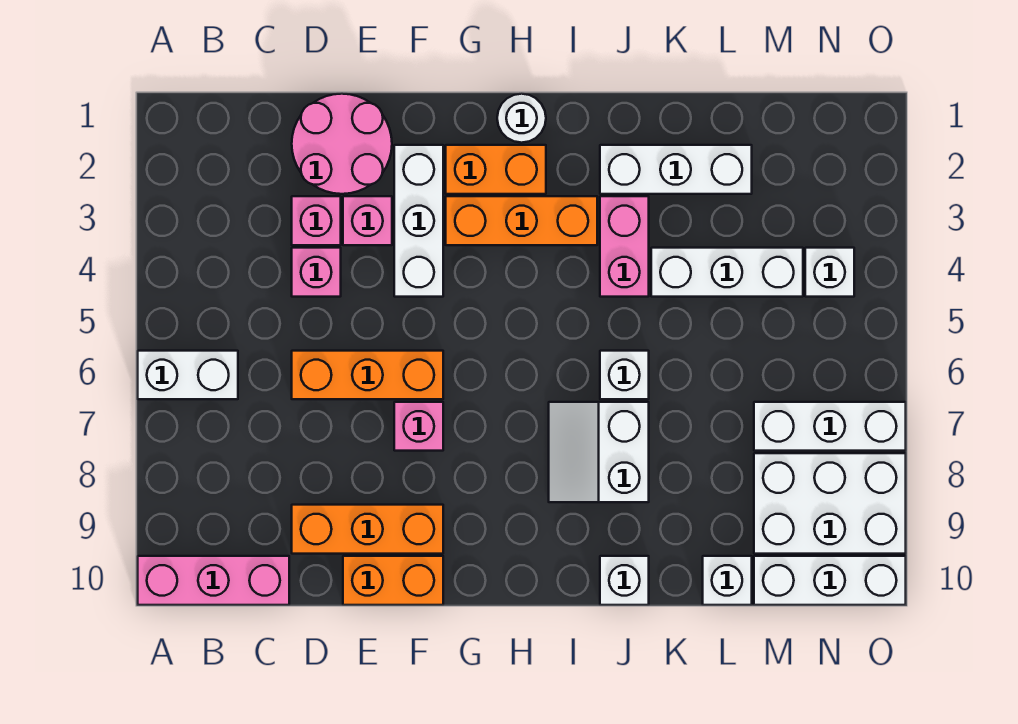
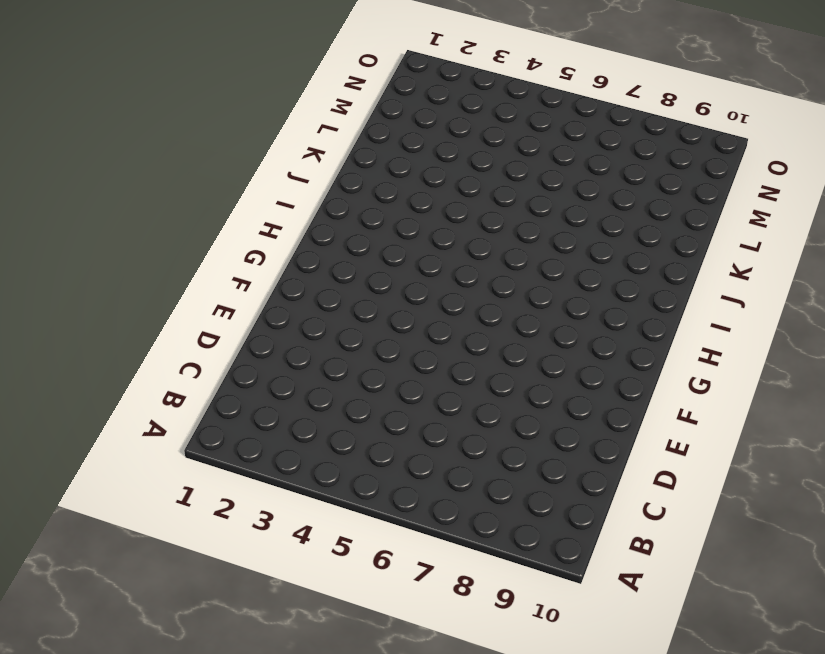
none -> white 1x2 brick [138,351,238,399]
none -> pink 1x3 brick [138,556,289,605]
none -> pink 2x2 round brick [292,94,392,194]

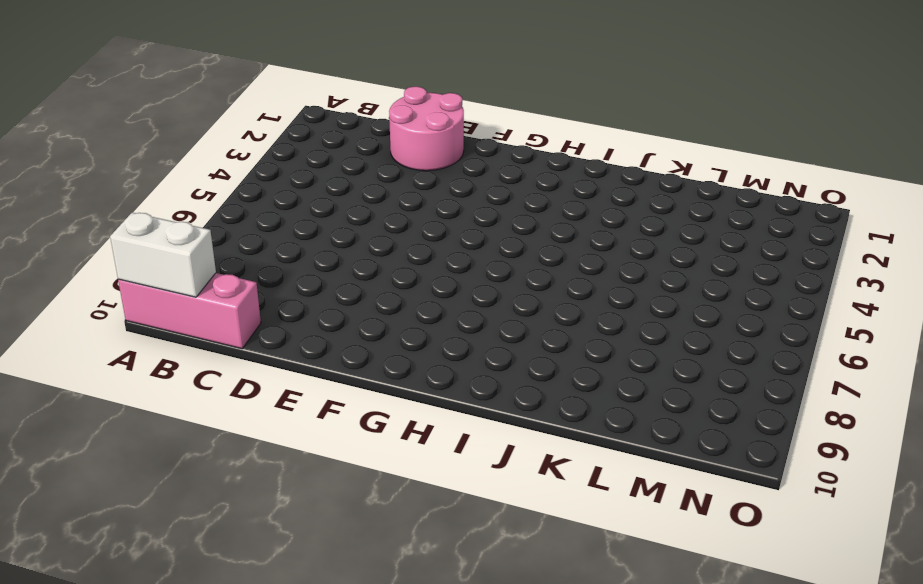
white 1x2 brick [110,213,216,297] -> white 1x2 brick moved to [138,351,238,399]
none -> pink 1x1 brick [292,196,341,245]
none -> pink 1x1 brick [292,248,341,297]
none -> orange 1x3 brick [292,351,443,399]

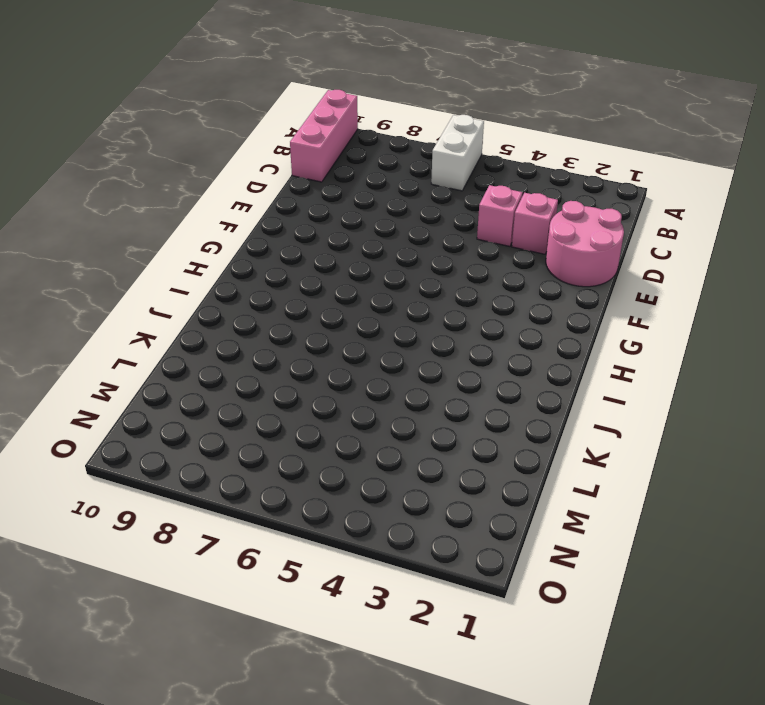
none -> orange 1x3 brick [292,351,443,399]
none -> orange 1x3 brick [292,505,443,554]
none -> pink 1x1 brick [343,196,392,245]

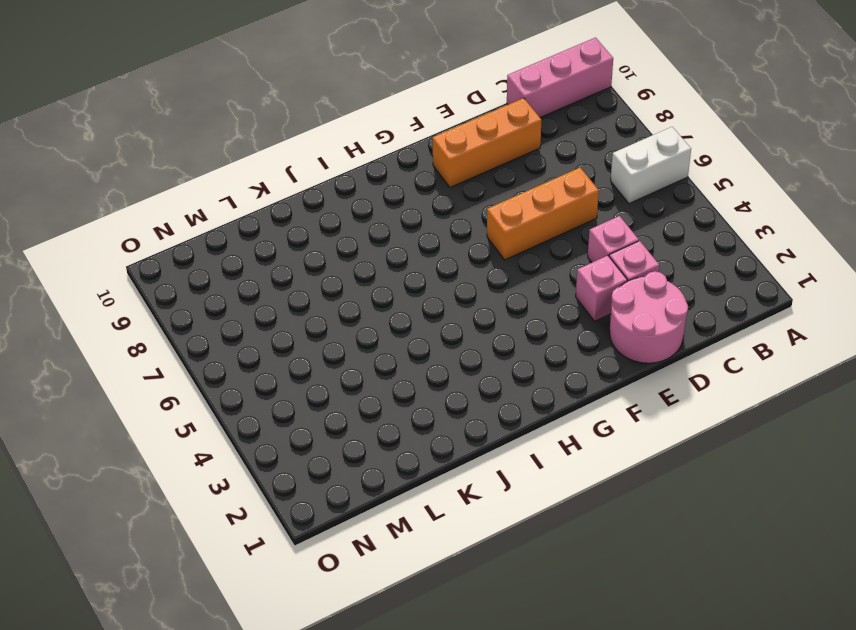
none -> orange 1x2 brick [343,556,443,605]
none -> white 1x3 brick [394,145,443,297]
none -> pink 1x1 brick [394,402,443,451]

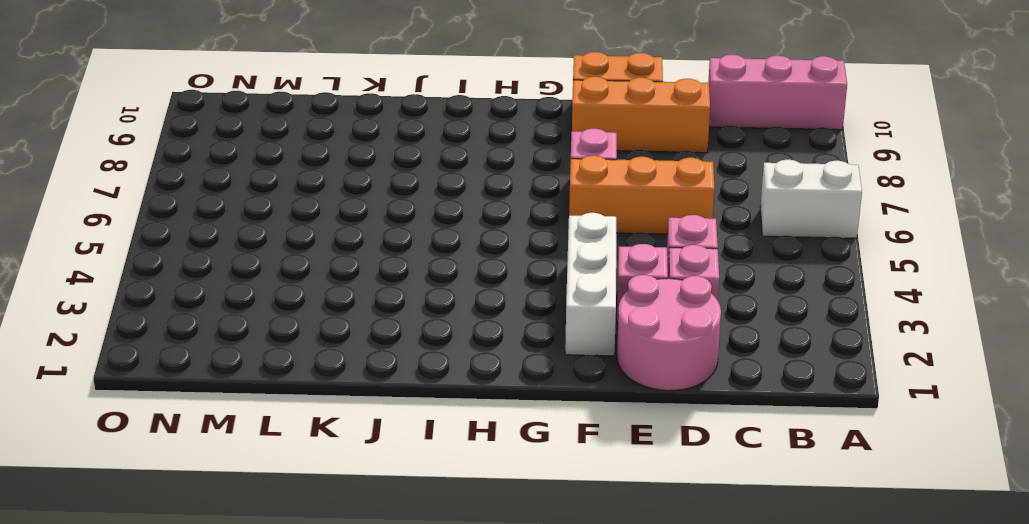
none -> orange 1x2 brick [446,145,546,194]
none -> orange 1x3 brick [446,196,597,245]
none -> white 1x1 round brick [497,94,546,143]

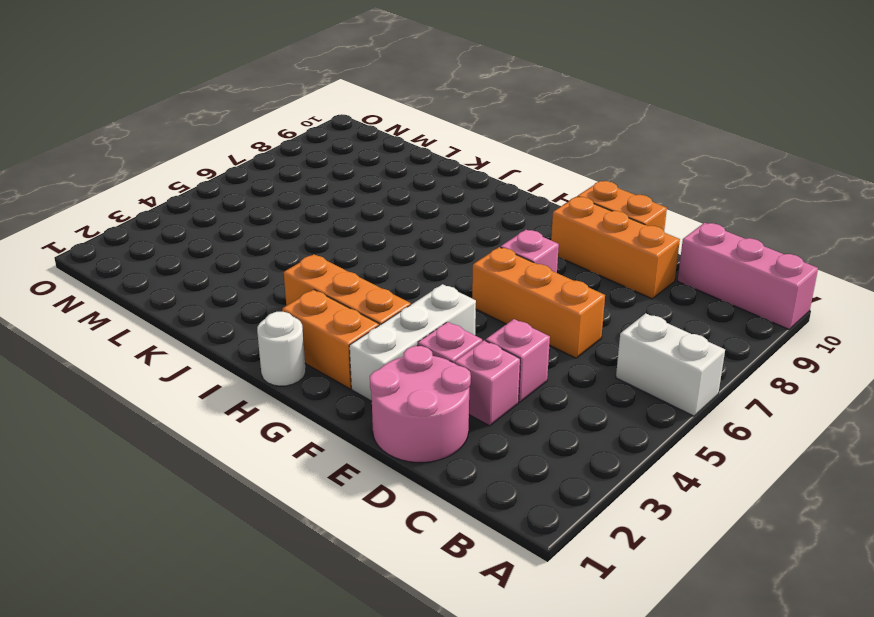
none -> white 2x2 slope [549,402,649,502]
none -> white 1x3 brick [600,145,752,194]
none -> pink 1x2 brick [600,196,649,297]

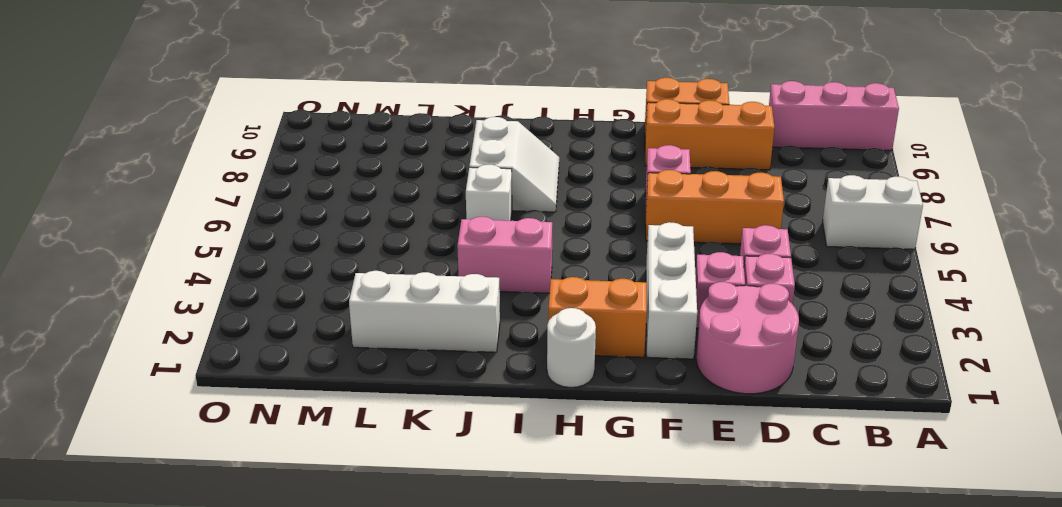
pink 1x2 brick [457,217,552,293] -> pink 1x2 brick turned to [600,196,649,297]
none -> orange 1x3 brick [446,196,597,245]
none -> white 1x1 brick [600,556,649,605]
none -> white 1x3 brick [651,248,803,297]

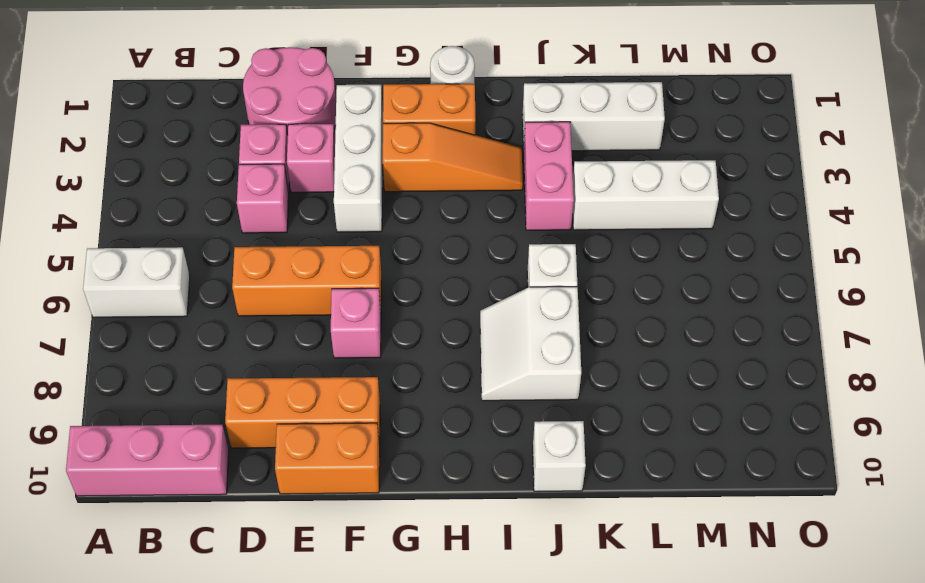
orange 1x3 slope [383,123,523,192] -> orange 1x3 brick [446,196,597,245]
none -> white 1x1 brick [703,556,752,605]
none -> white 1x3 brick [754,402,906,451]
none -> white 2x3 brick [754,453,906,554]

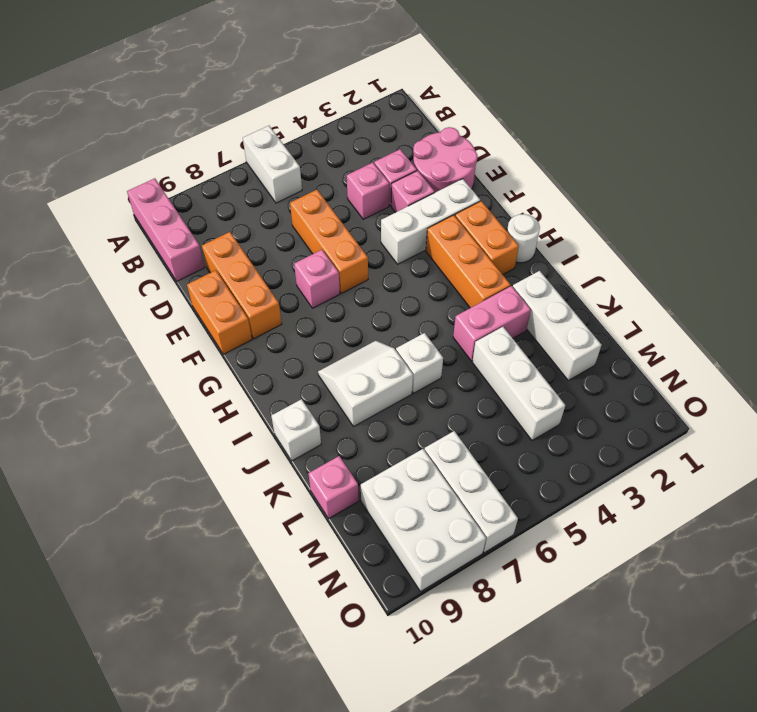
pink 1x1 brick [308,456,359,519] -> white 1x1 brick [703,556,752,605]
none -> white 1x3 brick [754,556,906,605]
none -> white 1x1 brick [805,248,854,297]

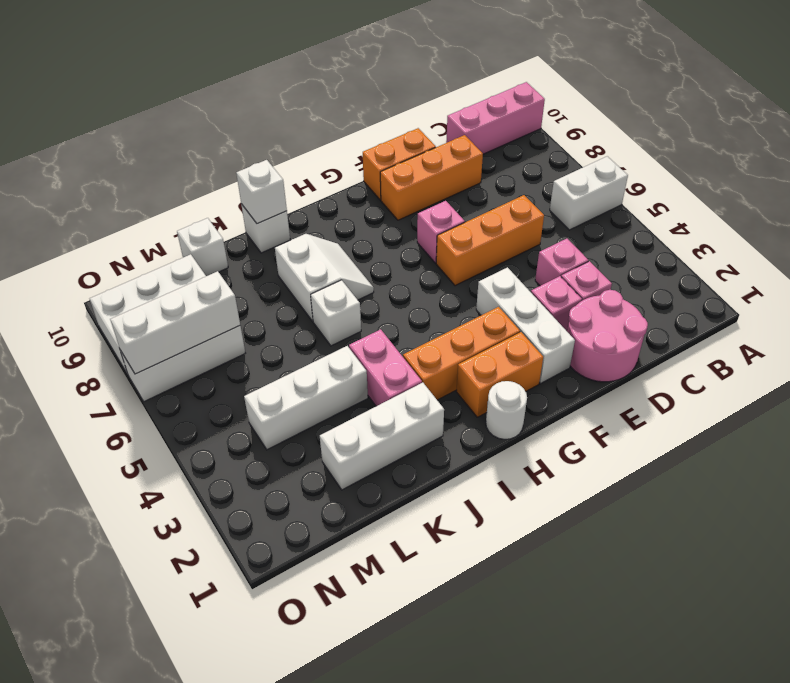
white 1x1 brick [236,160,287,224] -> white 1x1 brick moved to [805,248,854,297]
white 1x3 brick [110,271,240,374] -> white 1x3 brick moved to [754,556,906,605]

